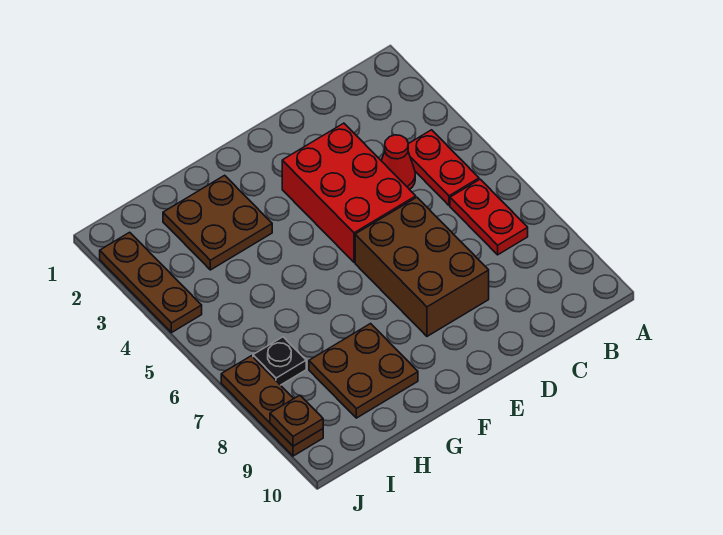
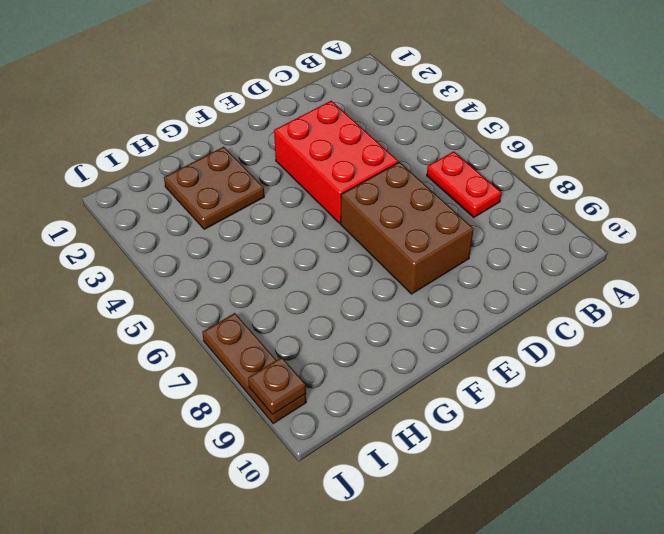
none -> red 1x2 plate [408,130,479,205]
none -> red 1x1 cone [382,135,415,190]

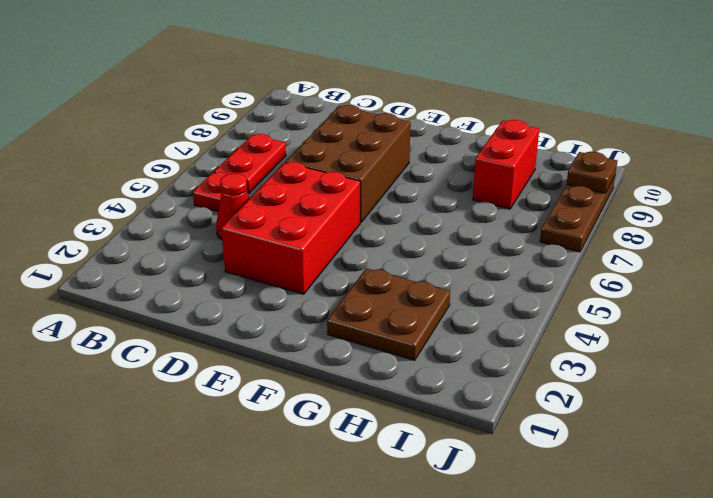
red 1x1 plate [193,172,248,212] -> red 1x2 plate [408,130,479,205]
red 1x2 brick [473,120,539,209] -> brown 2x2 plate [309,324,418,418]
none -> black 1x1 plate [253,337,306,385]
none -> brown 1x3 plate [100,232,202,333]

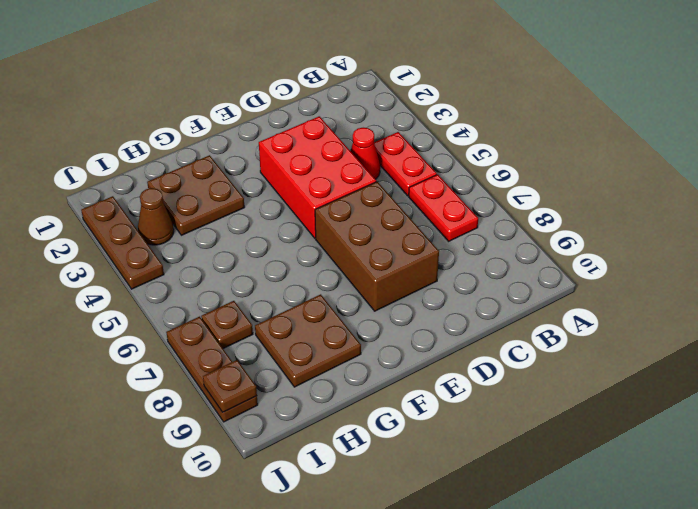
brown 1x1 cone [138,188,174,245] -> none
brown 1x1 plate [201,301,253,349] -> black 1x1 plate [253,337,306,385]

